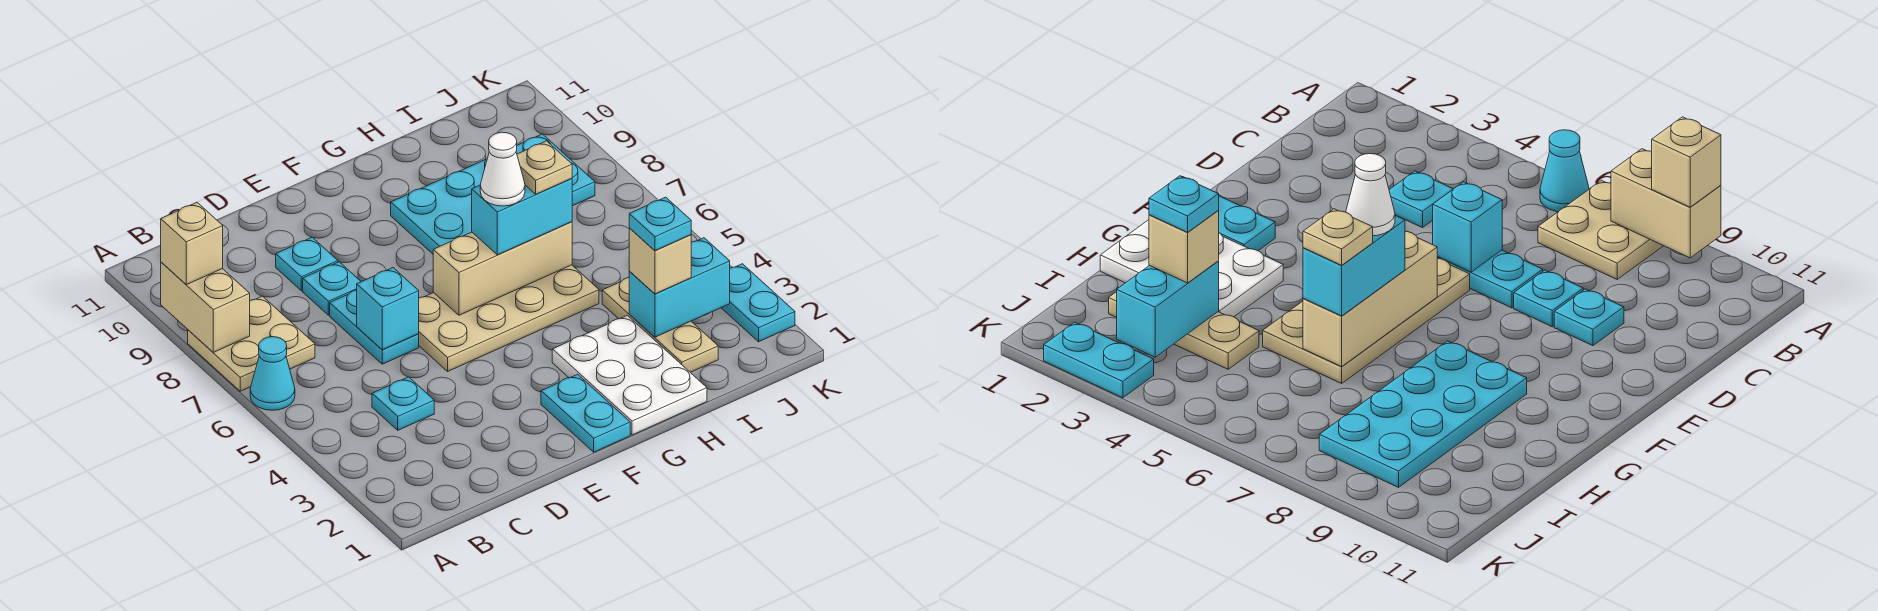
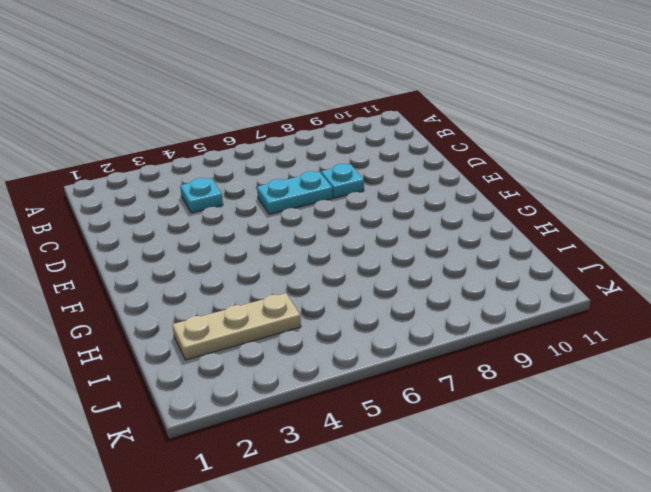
none -> cyan 1x1 cone [250,337,295,410]
none -> tan 2x2 plate [188,296,315,391]
none -> cyan 1x1 plate [276,237,338,291]

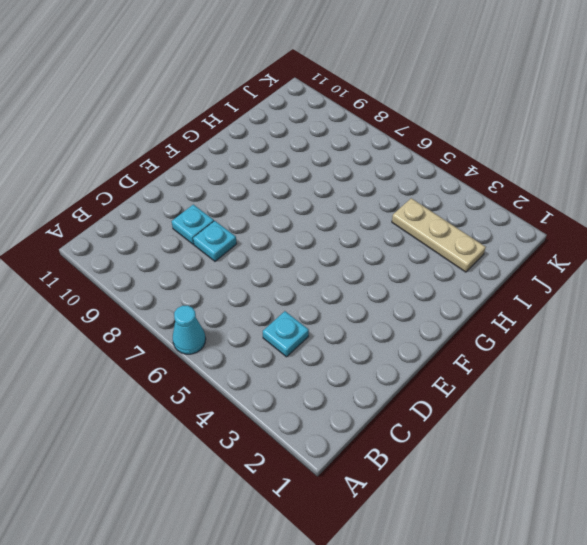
none -> tan 2x2 plate [188,296,315,391]
none -> cyan 1x2 plate [330,290,419,364]
none -> tan 2x4 plate [419,265,599,371]

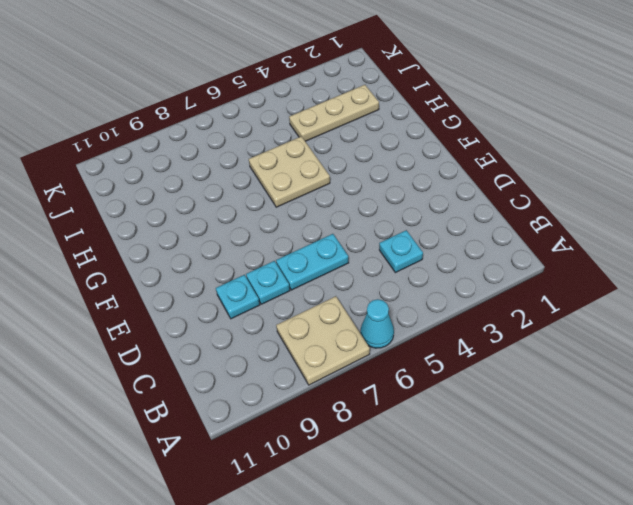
tan 2x2 plate [249,136,330,207] -> tan 2x4 plate [419,265,599,371]
none -> cyan 1x2 plate [541,374,630,452]
none -> white 2x3 plate [552,315,707,435]
none -> cyan 2x4 plate [391,134,595,254]

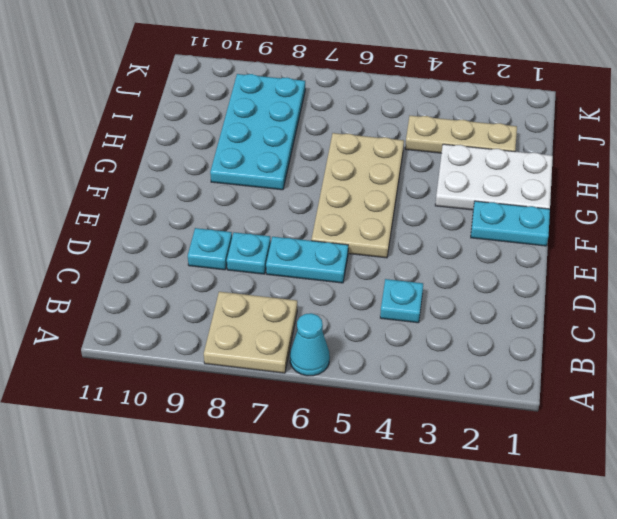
none -> cyan 1x2 plate [721,264,795,342]
none -> tan 1x2 brick [161,262,250,352]
none -> cyan 1x1 brick [357,268,419,350]

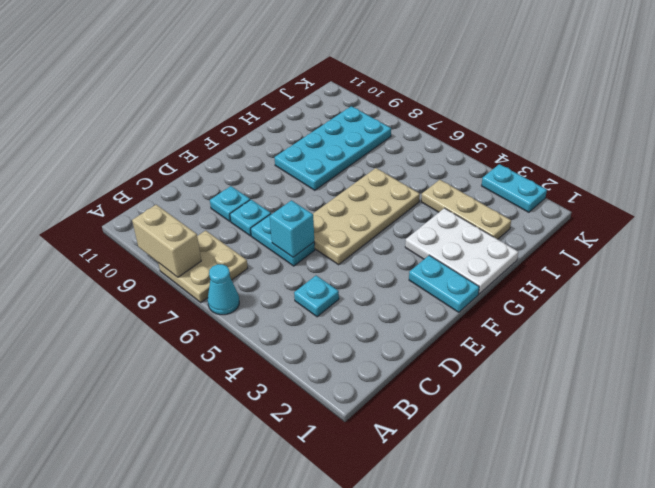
none -> tan 1x3 brick [433,222,572,315]
none -> cyan 1x2 brick [629,238,730,337]
none -> tan 1x1 brick [161,203,223,285]

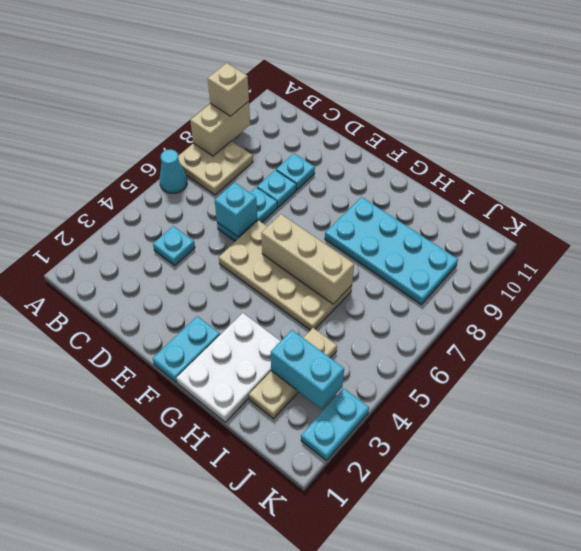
none -> cyan 1x2 brick [472,178,572,255]
none -> tan 1x1 brick [629,228,691,294]
none -> white 1x1 cone [480,132,525,206]

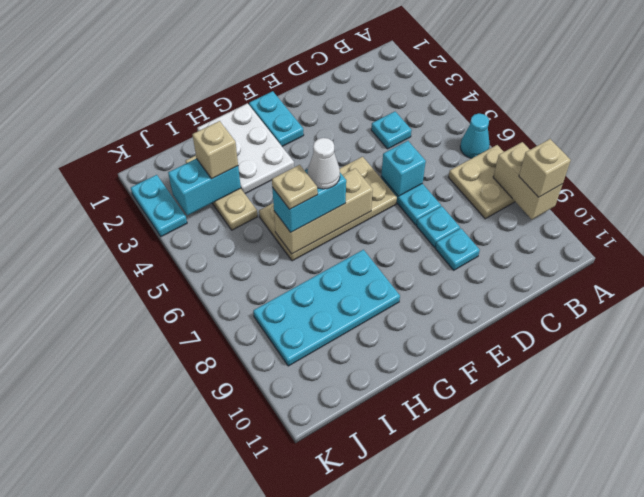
none -> cyan 1x1 plate [629,197,691,251]

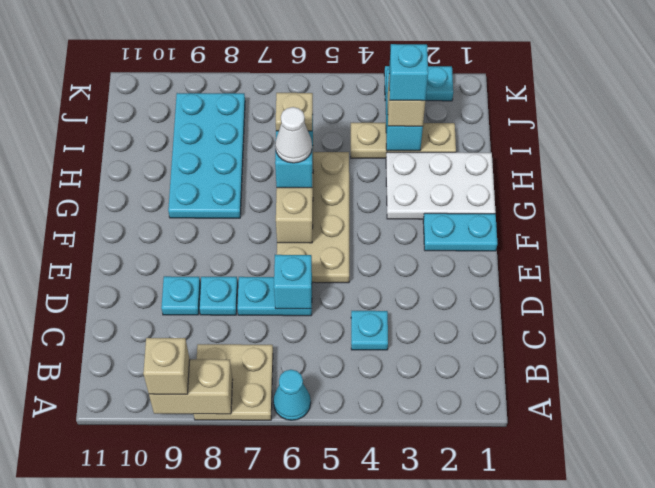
cyan 1x1 brick [389,44,428,101] -> cyan 1x1 plate [629,197,691,251]

